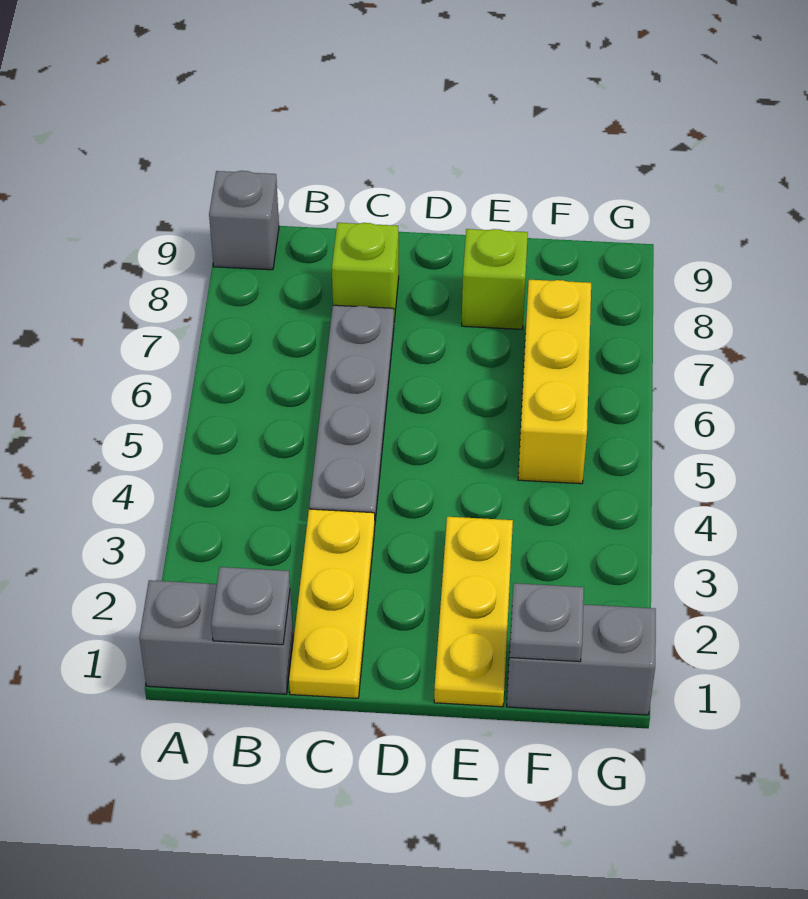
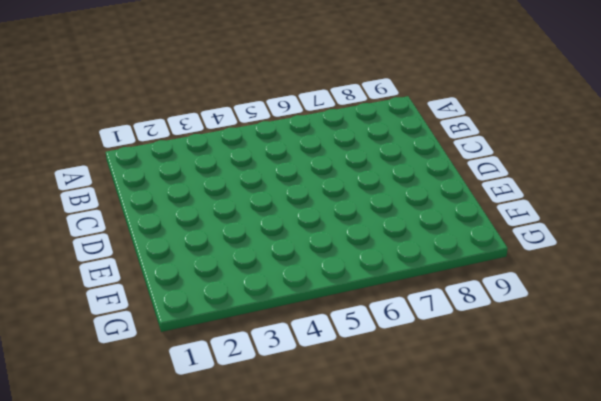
none -> grey 1x2 brick [139,580,293,694]
none -> grey 1x1 brick [209,171,279,270]

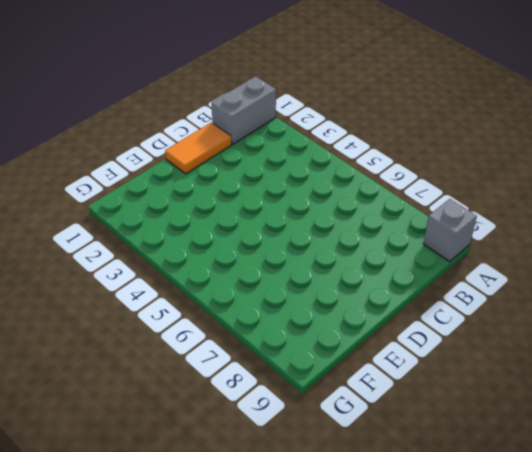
orange 1x2 tile [165,122,232,174] -> yellow 1x3 plate [289,509,375,698]
none -> grey 1x4 plate [309,305,394,521]
none -> lime 1x1 brick [332,223,399,321]

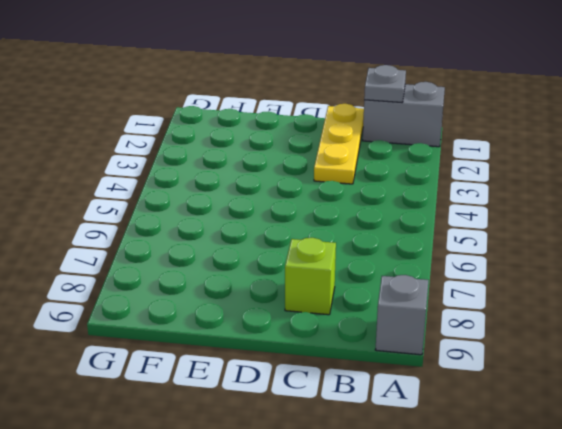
none -> grey 1x4 plate [309,305,394,521]
none -> yellow 1x3 plate [434,517,513,707]

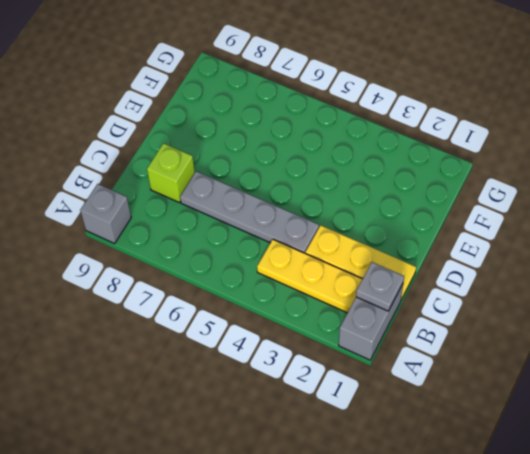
yellow 1x3 plate [257,240,362,313] -> yellow 1x3 plate moved to [434,517,513,707]
none -> lime 1x1 brick [462,229,528,329]
none -> grey 1x2 brick [507,604,656,715]

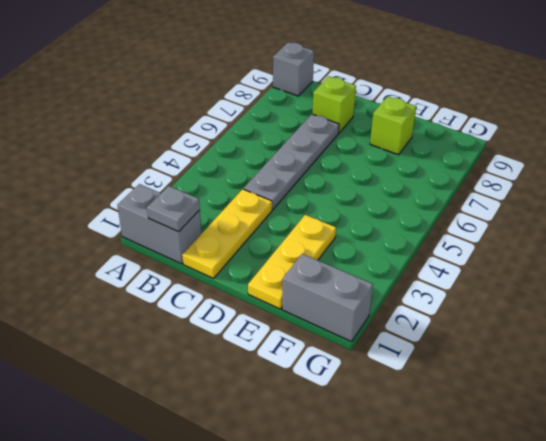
none -> yellow 1x3 brick [518,280,591,484]
none -> grey 1x1 plate [510,583,584,662]

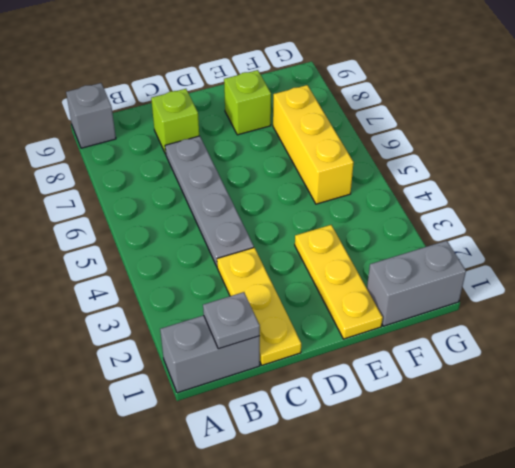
none -> grey 1x1 plate [510,583,584,662]

